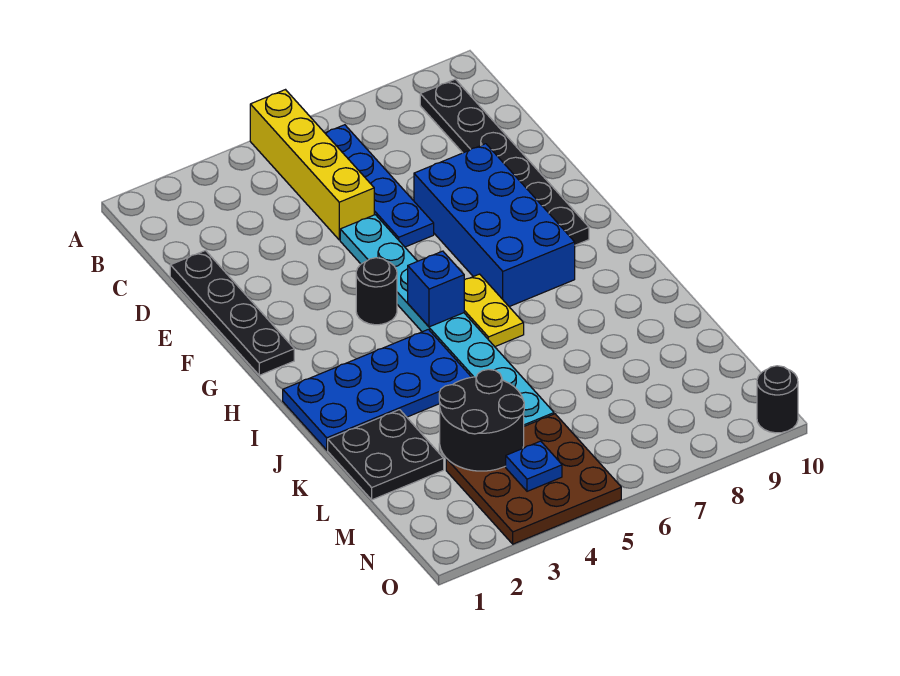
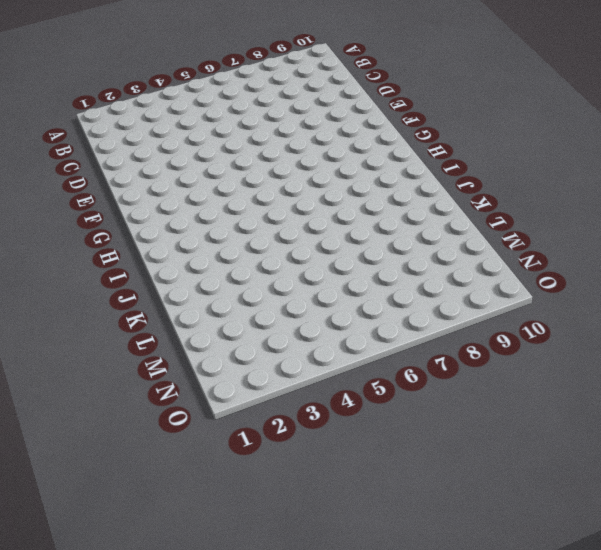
none -> yellow 1x4 brick [250,90,374,240]
none -> blue 1x4 plate [325,125,434,247]
none -> black 1x6 plate [420,79,589,245]

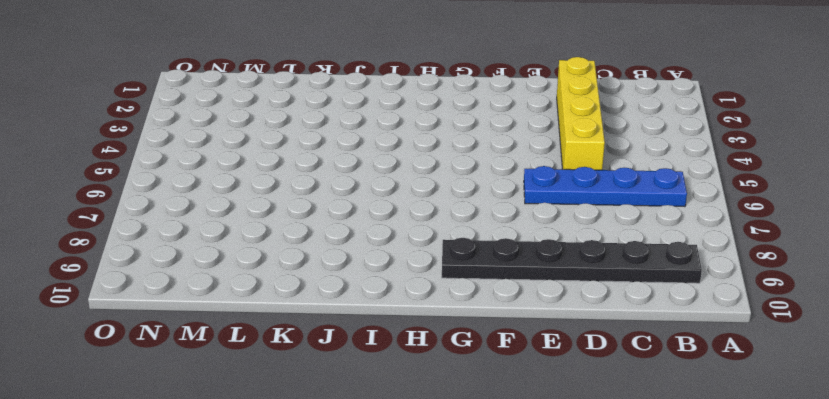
yellow 1x4 brick [557,57,605,170] -> yellow 1x4 brick turned to [250,90,374,240]
none -> black 1x4 plate [170,251,294,375]
none -> cyan 1x8 plate [340,215,554,426]
none -> blue 2x4 brick [414,144,575,307]

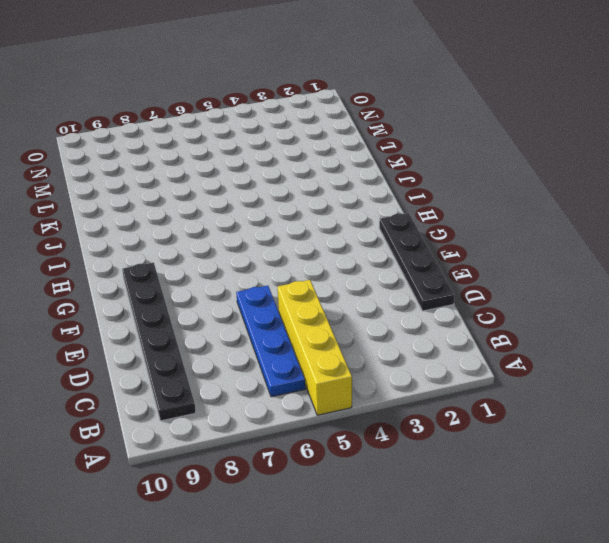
none -> cyan 1x8 plate [340,215,554,426]
none -> blue 2x4 brick [414,144,575,307]
none -> black 1x1 round brick [356,258,397,325]

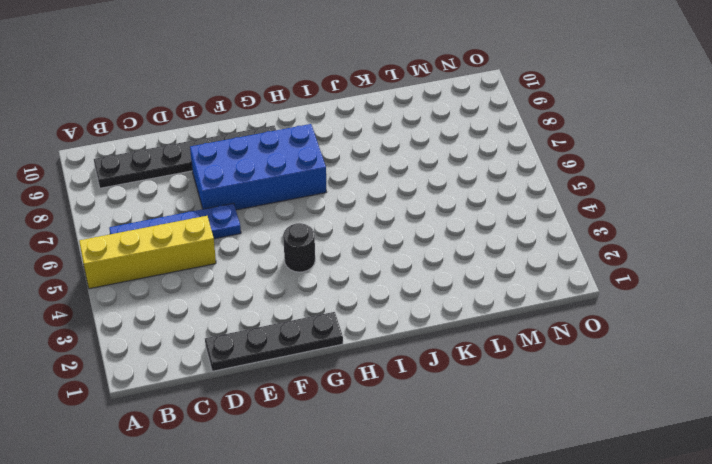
none -> cyan 1x8 plate [340,215,554,426]
none -> yellow 1x2 plate [464,274,524,347]
none -> blue 2x4 plate [283,329,471,450]

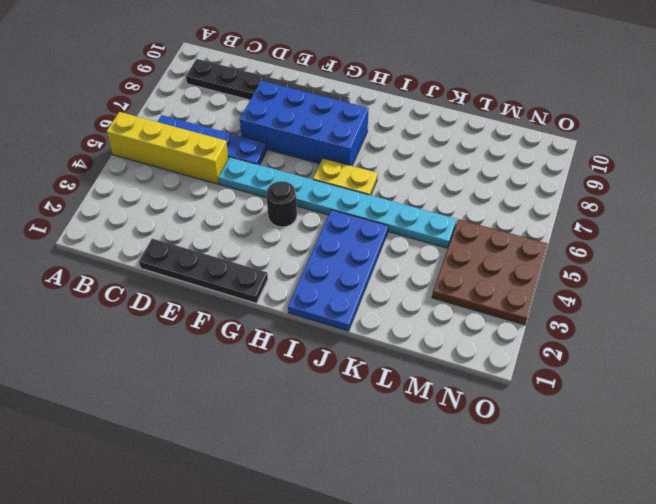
none -> black 2x2 plate [328,410,444,500]
none -> black 1x1 round brick [757,366,798,433]
none -> blue 1x1 brick [408,251,464,327]

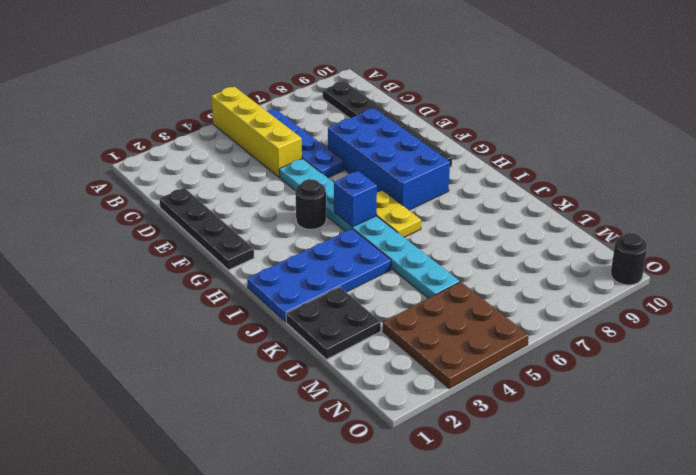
none -> black 2x2 round brick [439,369,524,471]
none -> blue 1x1 plate [506,441,562,491]

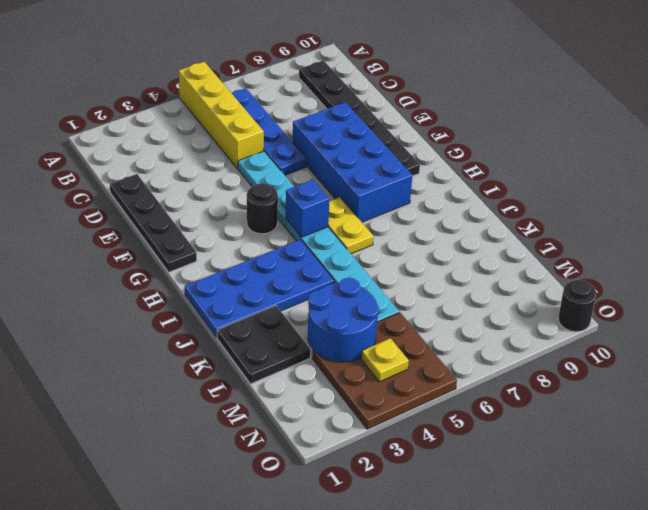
blue 2x2 round brick [308,278,379,362] -> black 2x2 round brick [439,369,524,471]
yellow 1x1 plate [361,338,409,382] -> blue 1x1 plate [506,441,562,491]

